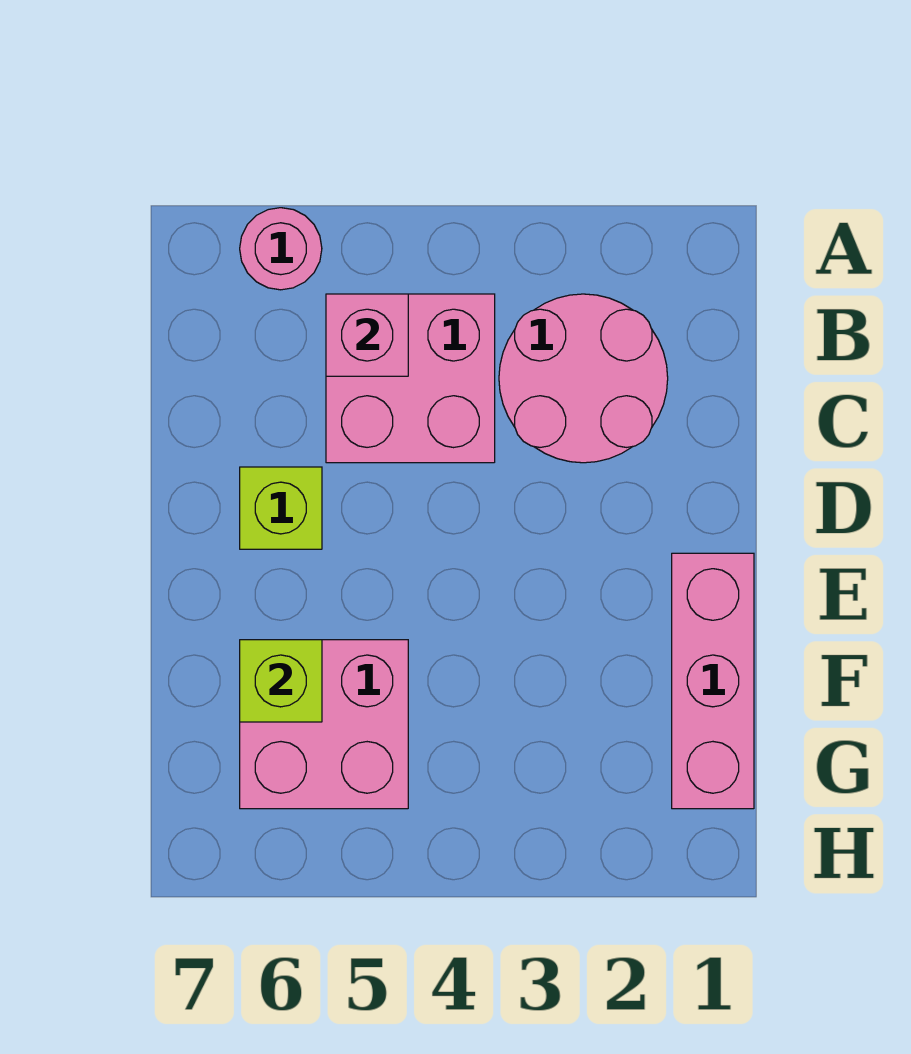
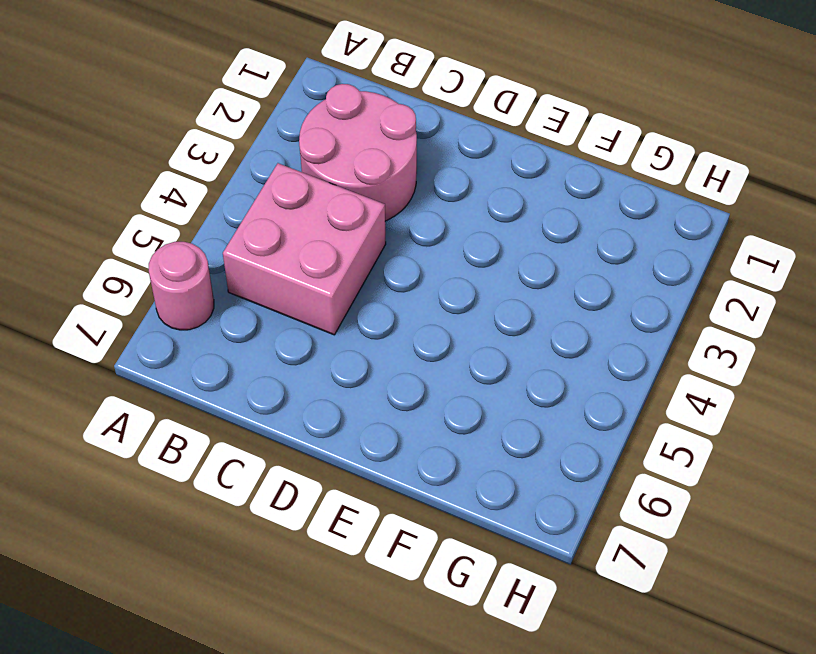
none -> lime 1x1 brick [240,467,322,549]
none -> pink 1x3 brick [672,553,754,809]

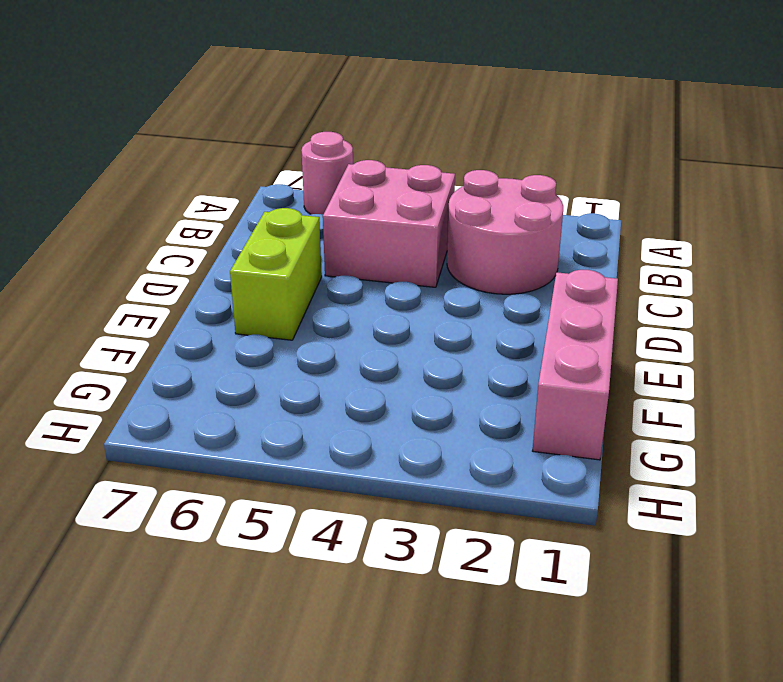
lime 1x2 brick [230,208,322,340] -> lime 1x1 brick [240,467,322,549]
none -> pink 2x2 brick [240,640,408,809]
none -> pink 1x1 brick [326,294,408,376]

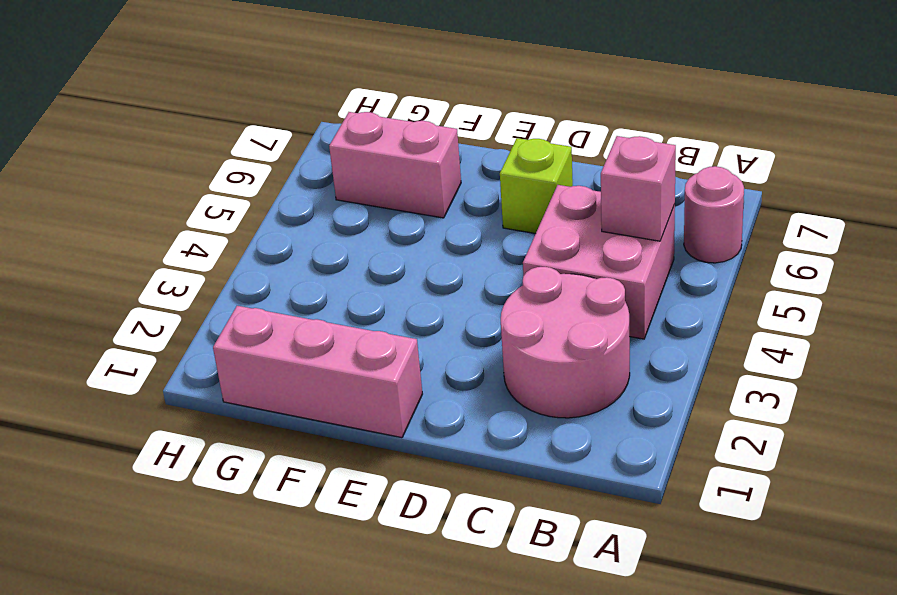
pink 1x2 brick [329,112,461,218] -> pink 2x2 brick [240,640,408,809]
none -> lime 1x1 brick [240,640,322,722]

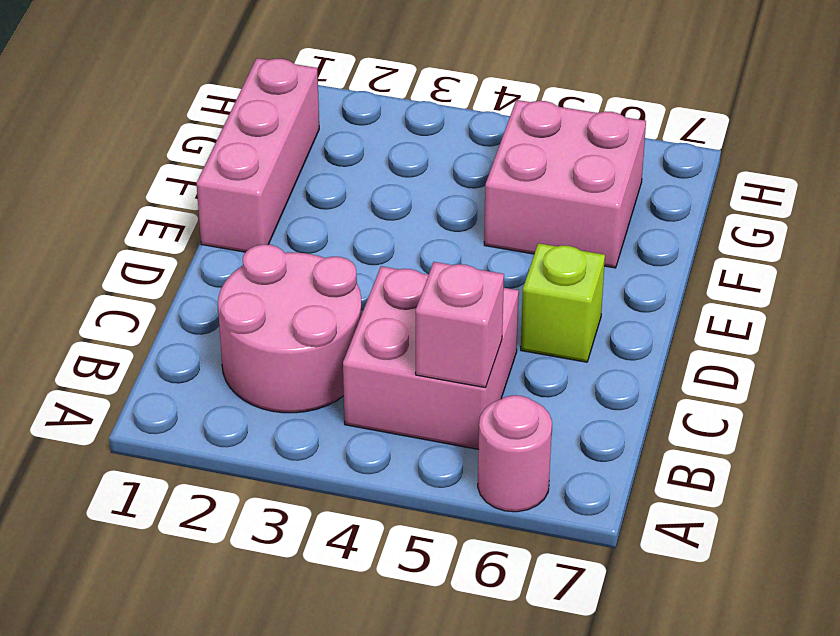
none -> lime 1x1 brick [240,640,322,722]

